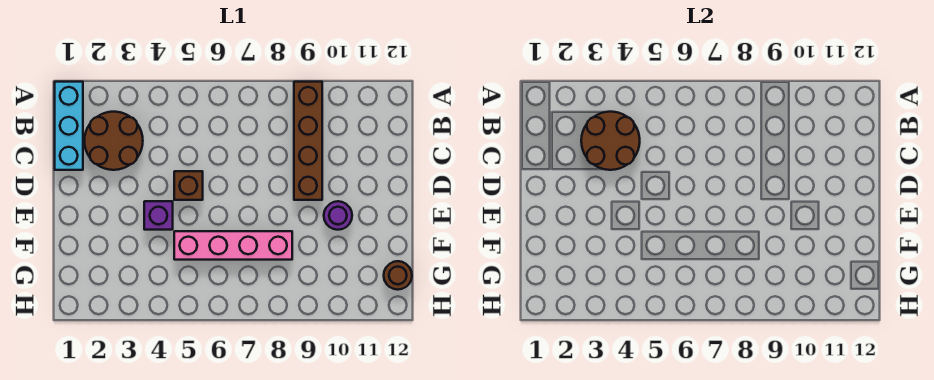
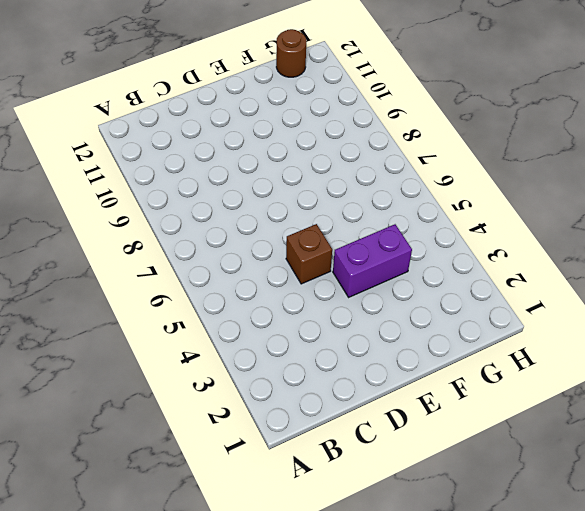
purple 1x2 brick [333,224,412,297] -> purple 1x1 brick [144,201,173,230]
none -> cyan 1x3 brick [55,82,83,170]
none -> brown 1x4 brick [294,82,322,200]

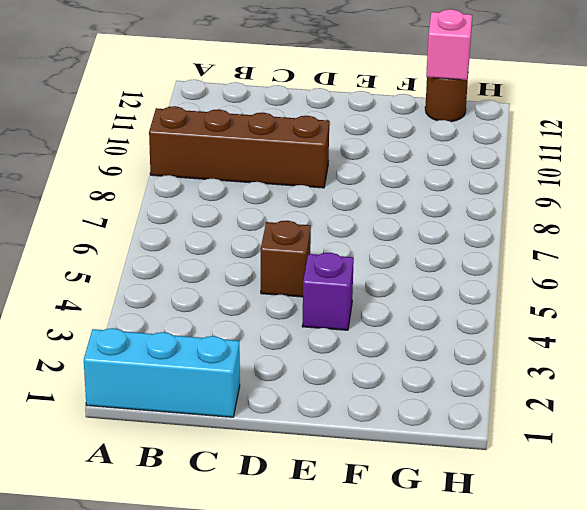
pink 1x1 brick [426,9,472,80] -> none
none -> brown 2x2 round brick [84,112,143,170]
none -> purple 1x1 round brick [324,201,352,230]

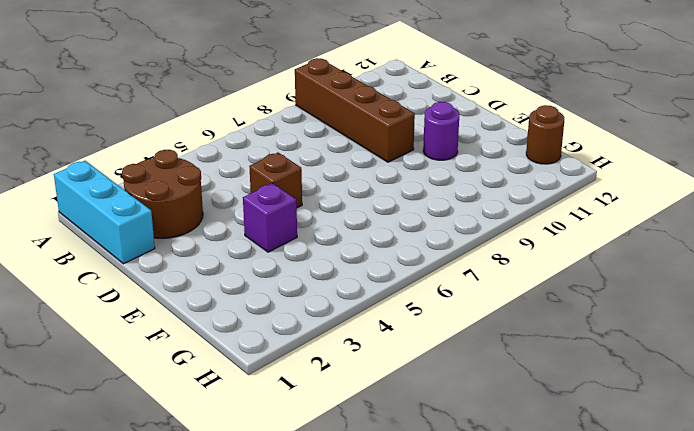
none -> pink 1x4 brick [174,231,292,260]
none -> brown 2x2 round brick [581,112,640,170]

